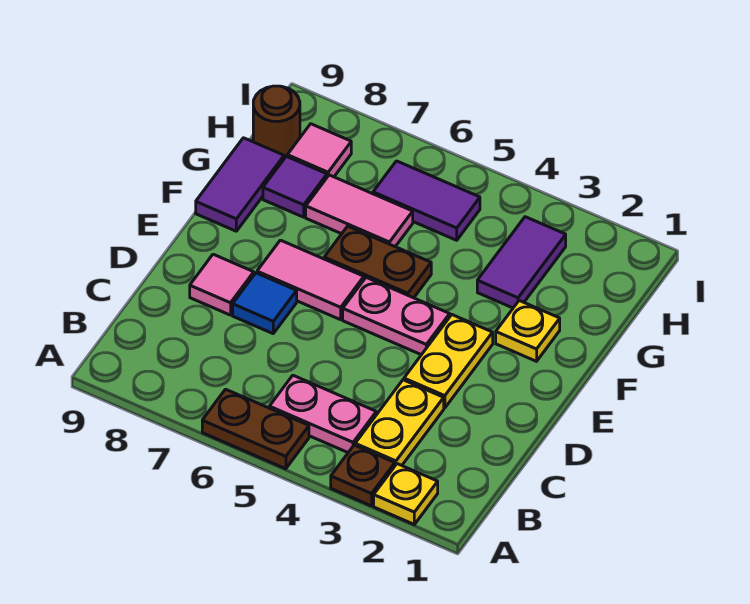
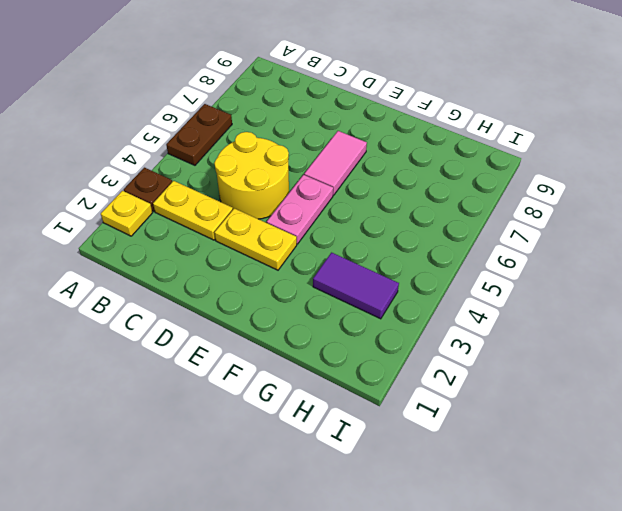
yellow 2x2 round brick [214,132,289,219] -> none
none -> pink 1x2 plate [269,375,376,452]
none -> blue 1x1 tile [233,273,297,334]
none -> pink 1x1 tile [190,254,254,315]

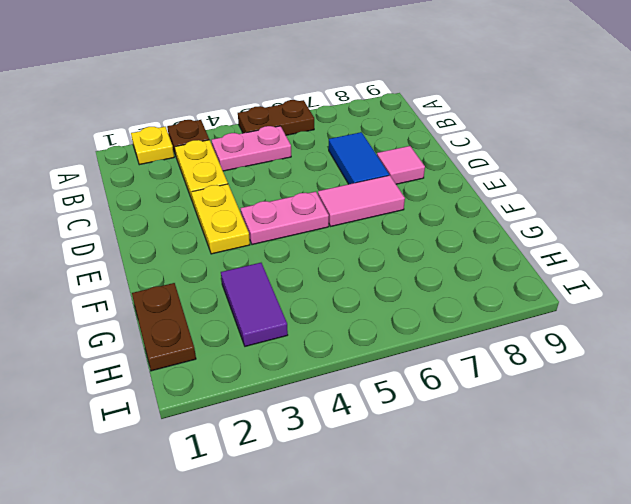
blue 1x2 tile [329,132,389,184] -> blue 1x1 tile [233,273,297,334]
brown 1x2 plate [132,283,196,371] -> brown 1x2 plate turned to [324,226,431,298]
none -> yellow 1x1 plate [496,301,560,361]
none -> purple 1x2 tile [196,138,284,231]
none -> pink 1x2 tile [306,175,413,247]

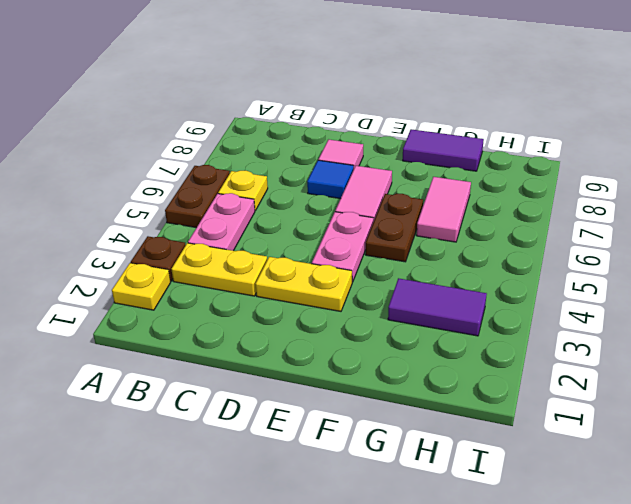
yellow 1x1 plate [218,171,268,211] -> yellow 1x1 plate moved to [496,301,560,361]
none -> purple 1x1 tile [263,156,327,217]
none -> purple 1x2 tile [373,161,480,240]
none -> pink 1x1 tile [287,124,351,177]

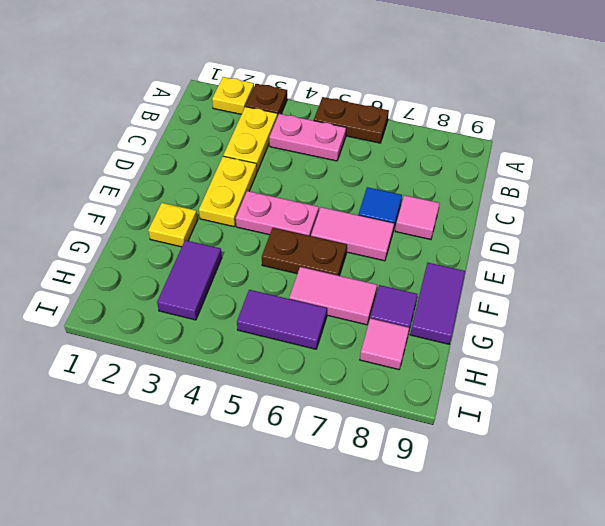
none -> brown 1x1 round brick [253,86,300,158]

